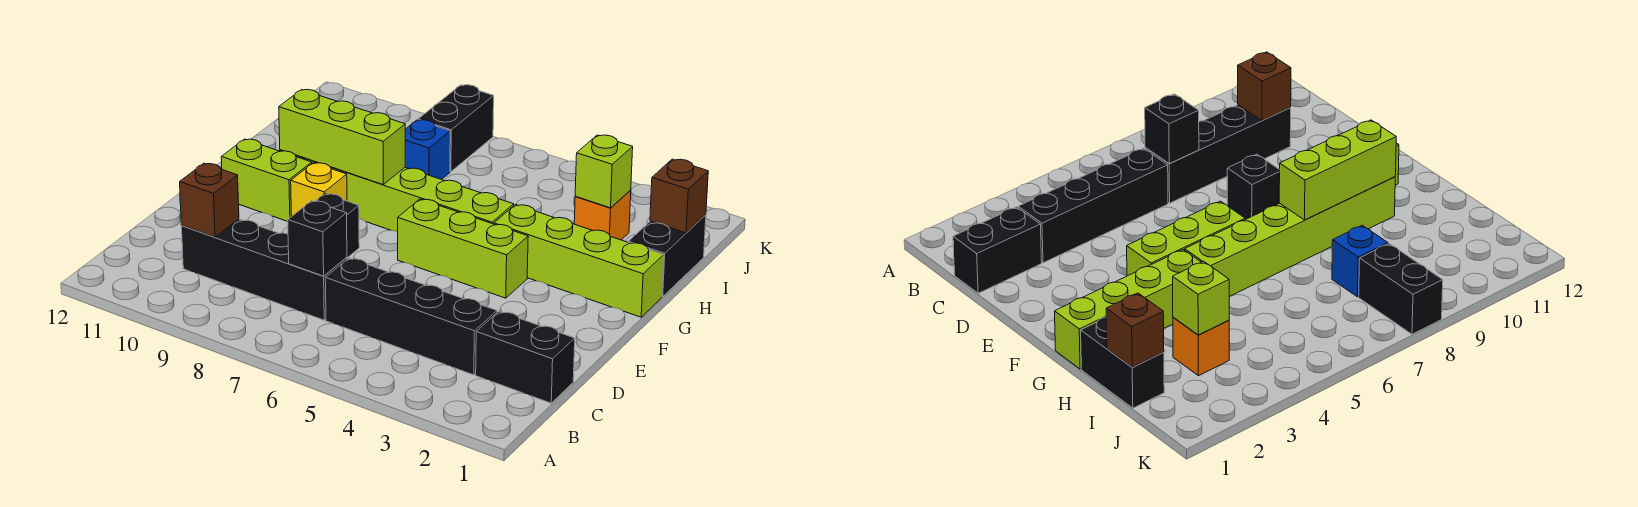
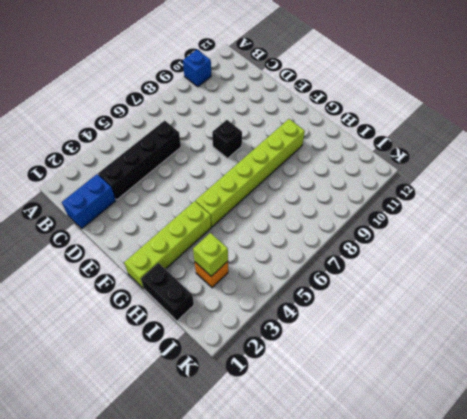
blue 1x1 brick [183,50,211,87] -> blue 1x1 brick moved to [405,120,450,180]
blue 1x2 brick [62,174,116,229] -> black 1x2 brick [476,311,575,403]
none -> black 1x4 brick [181,219,347,320]
none -> lime 1x3 brick [398,199,528,298]
none -> yellow 1x1 brick [291,163,347,216]

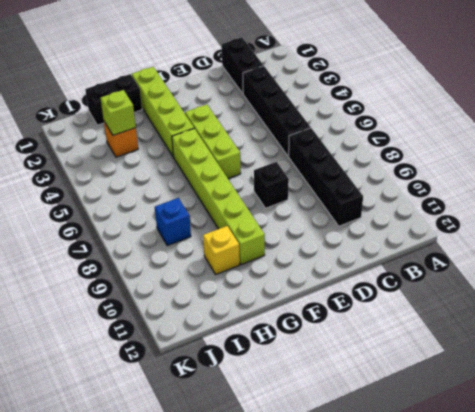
yellow 1x1 brick [203,226,240,274] -> yellow 1x1 brick moved to [291,163,347,216]
none -> lime 1x2 brick [221,139,312,221]
none -> black 1x2 brick [418,85,494,172]
none -> black 1x1 brick [288,201,347,276]

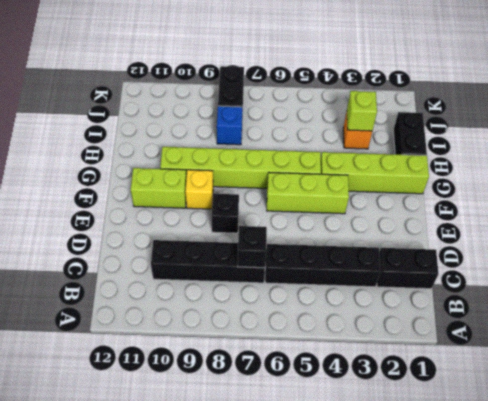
none -> brown 1x1 brick [180,163,239,237]
none -> lime 1x3 brick [279,89,405,184]
none -> brown 1x1 brick [650,159,708,233]

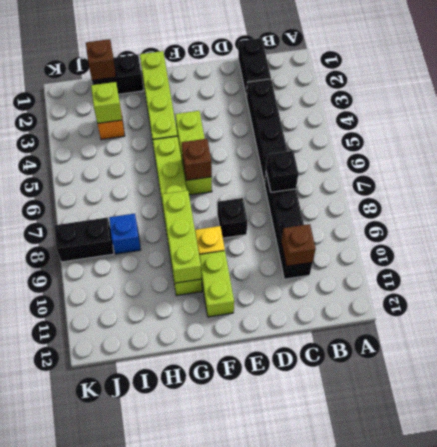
brown 1x1 brick [182,139,212,180] -> none

